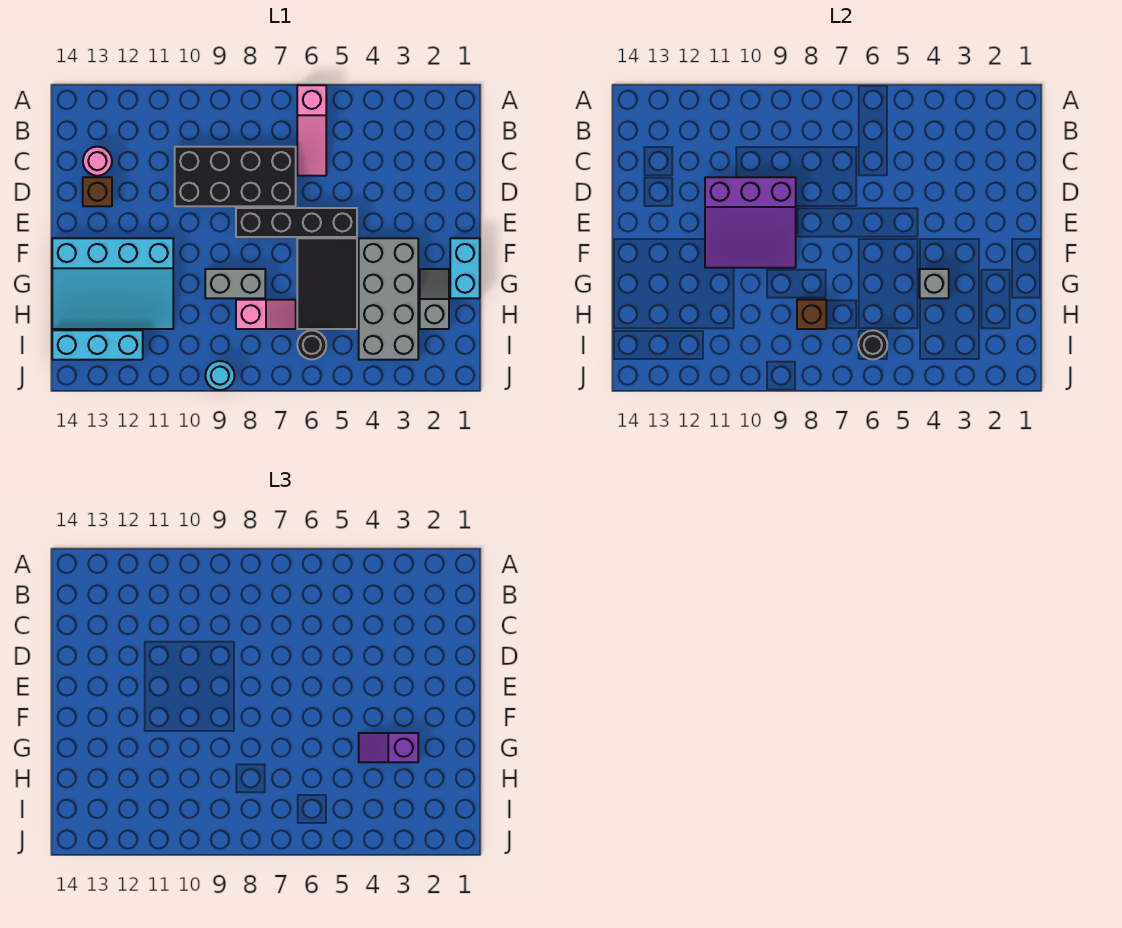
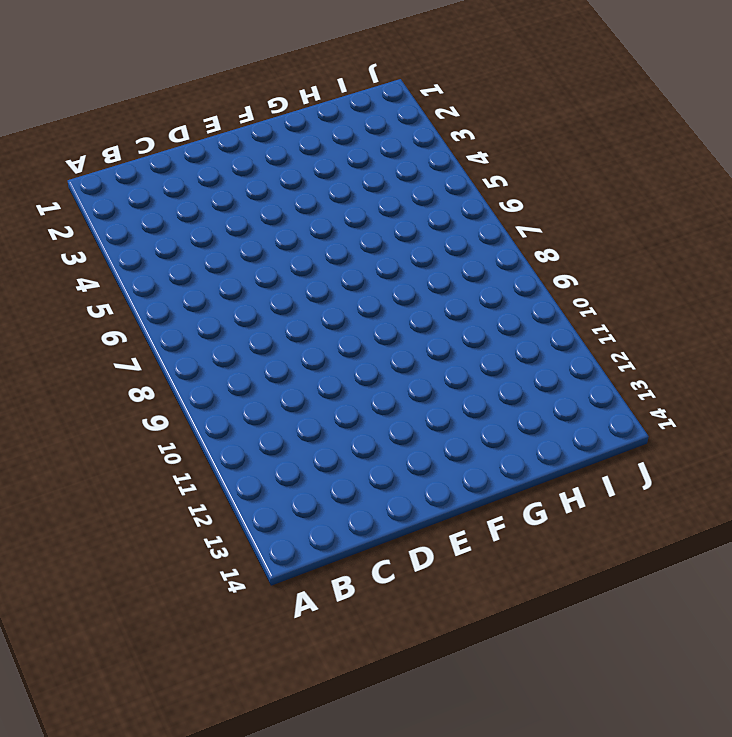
none -> pink 1x3 slope [297,85,326,176]
none -> black 2x4 brick [175,147,296,206]
none -> pink 1x1 round brick [83,147,112,176]

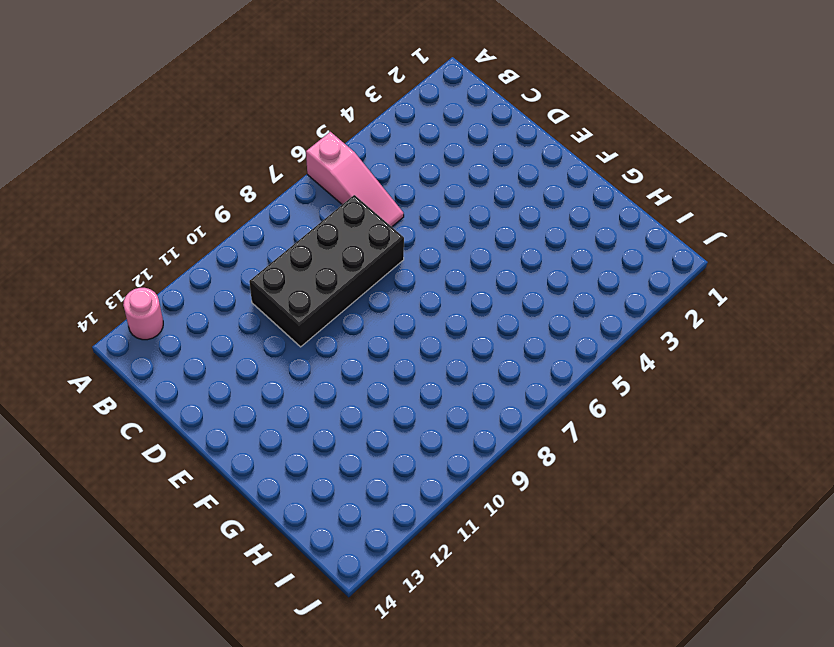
pink 1x1 round brick [123,288,163,340] -> pink 1x1 round brick moved to [83,147,112,176]
none -> brown 1x1 brick [83,177,112,206]
none -> black 1x4 brick [236,208,357,237]
none -> cyan 1x2 brick [450,238,480,298]

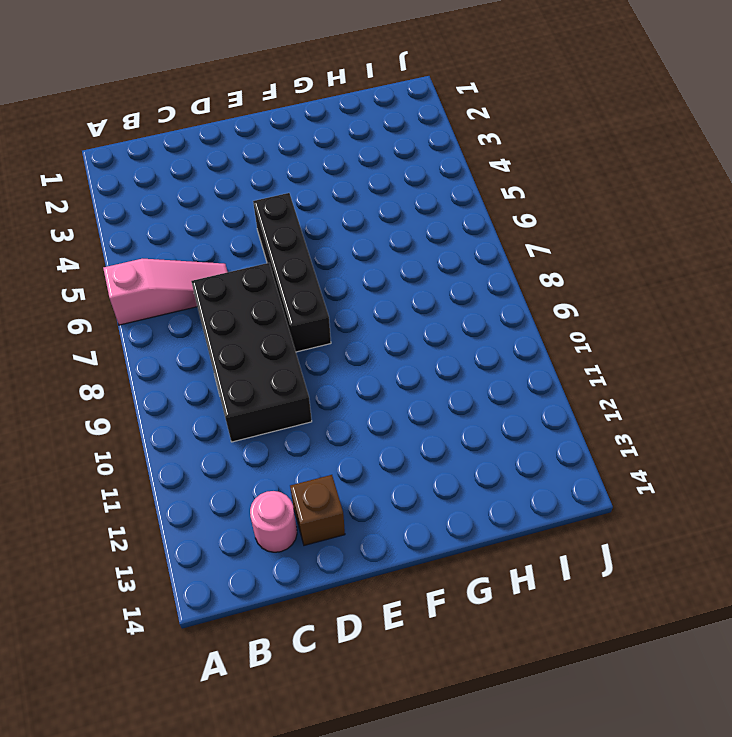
none -> cyan 1x2 brick [450,238,480,298]
none -> grey 2x4 brick [359,238,418,360]
none -> black 2x3 tile [297,238,357,329]

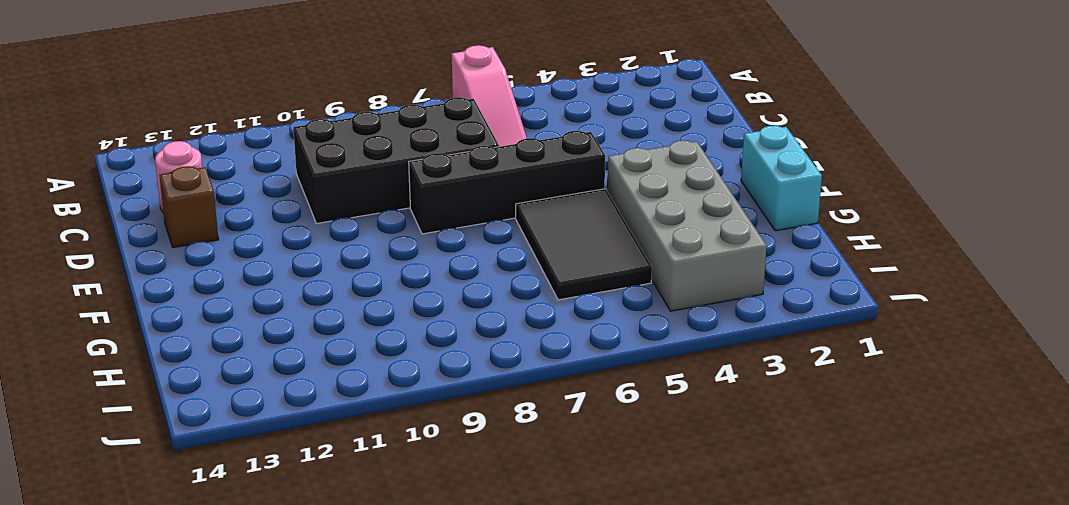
none -> cyan 3x4 slope [52,238,173,329]
none -> grey 1x2 slope [420,269,449,329]
none -> grey 1x2 brick [205,269,265,298]

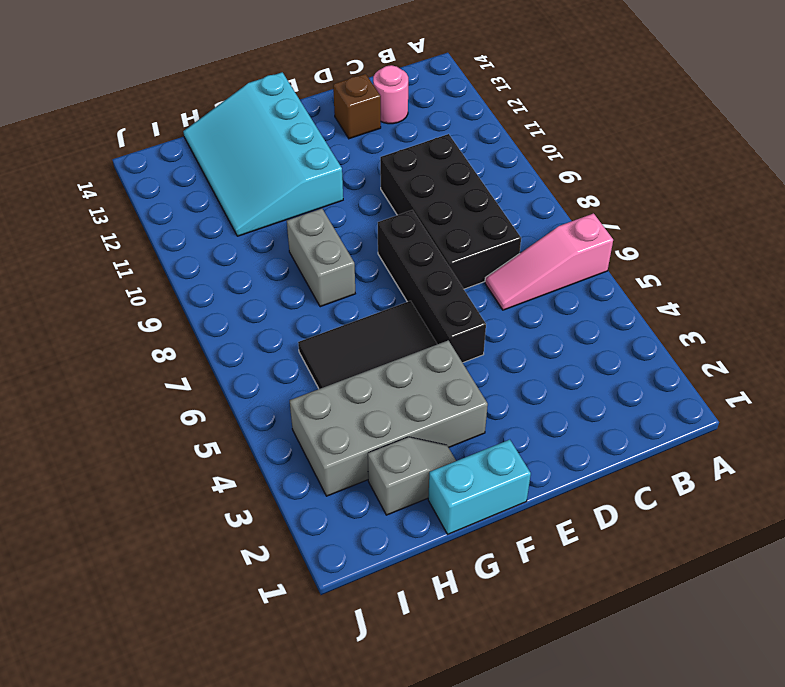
none -> pink 1x2 slope [236,300,296,329]
none -> black 1x1 round brick [297,330,326,360]
none -> cyan 1x3 brick [52,330,143,360]

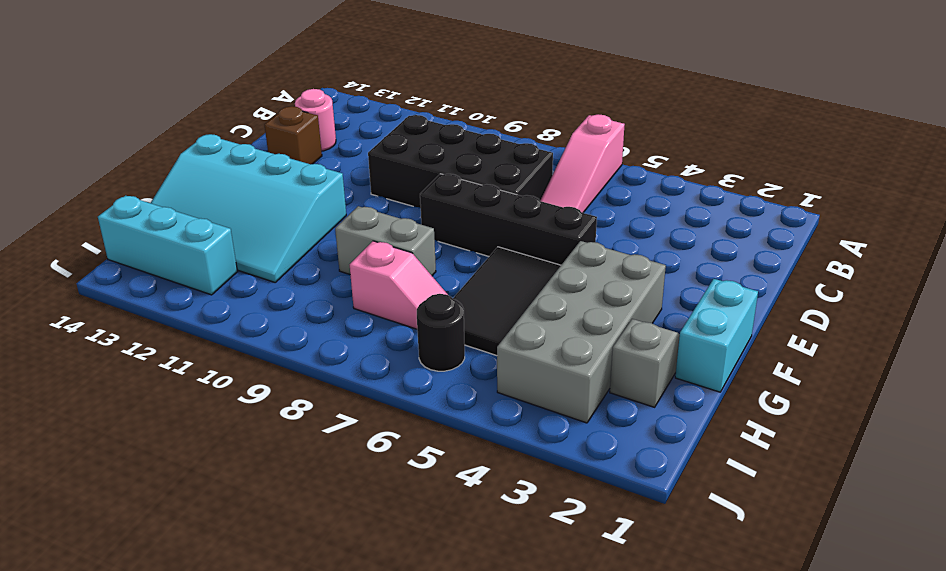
none -> cyan 1x1 round brick [205,361,235,390]
none -> purple 3x3 slope [705,177,796,268]
none -> grey 1x1 brick [920,269,949,298]

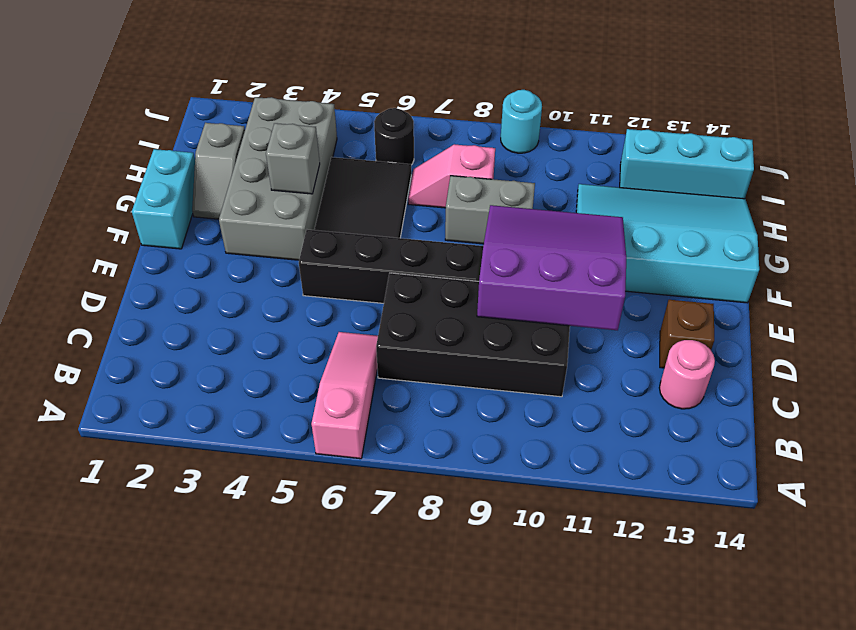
none -> brown 1x1 brick [797,300,826,329]
none -> black 1x1 round brick [858,330,887,360]
none -> purple 1x2 slope [359,733,418,762]

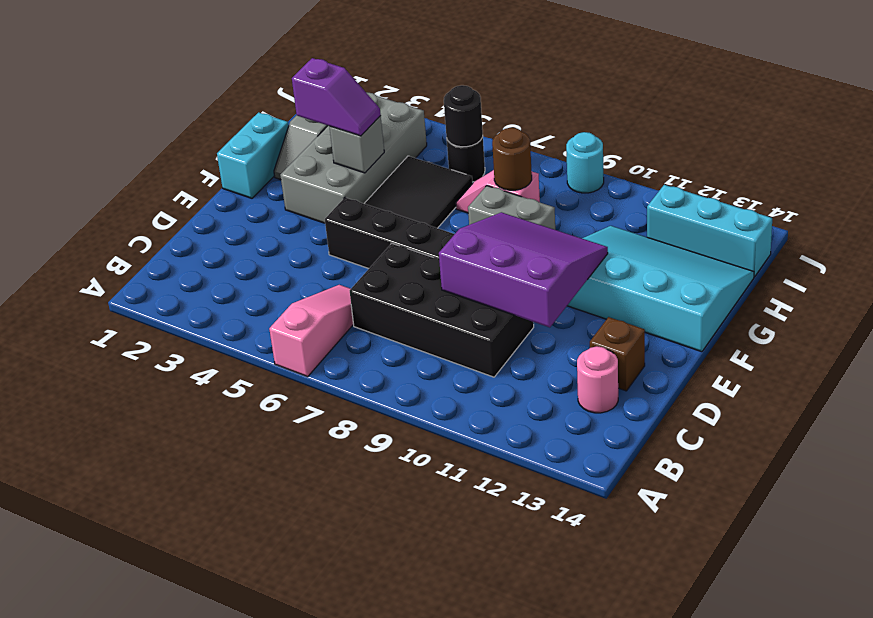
brown 1x1 round brick [492,128,532,190] -> brown 1x1 brick [797,300,826,329]

